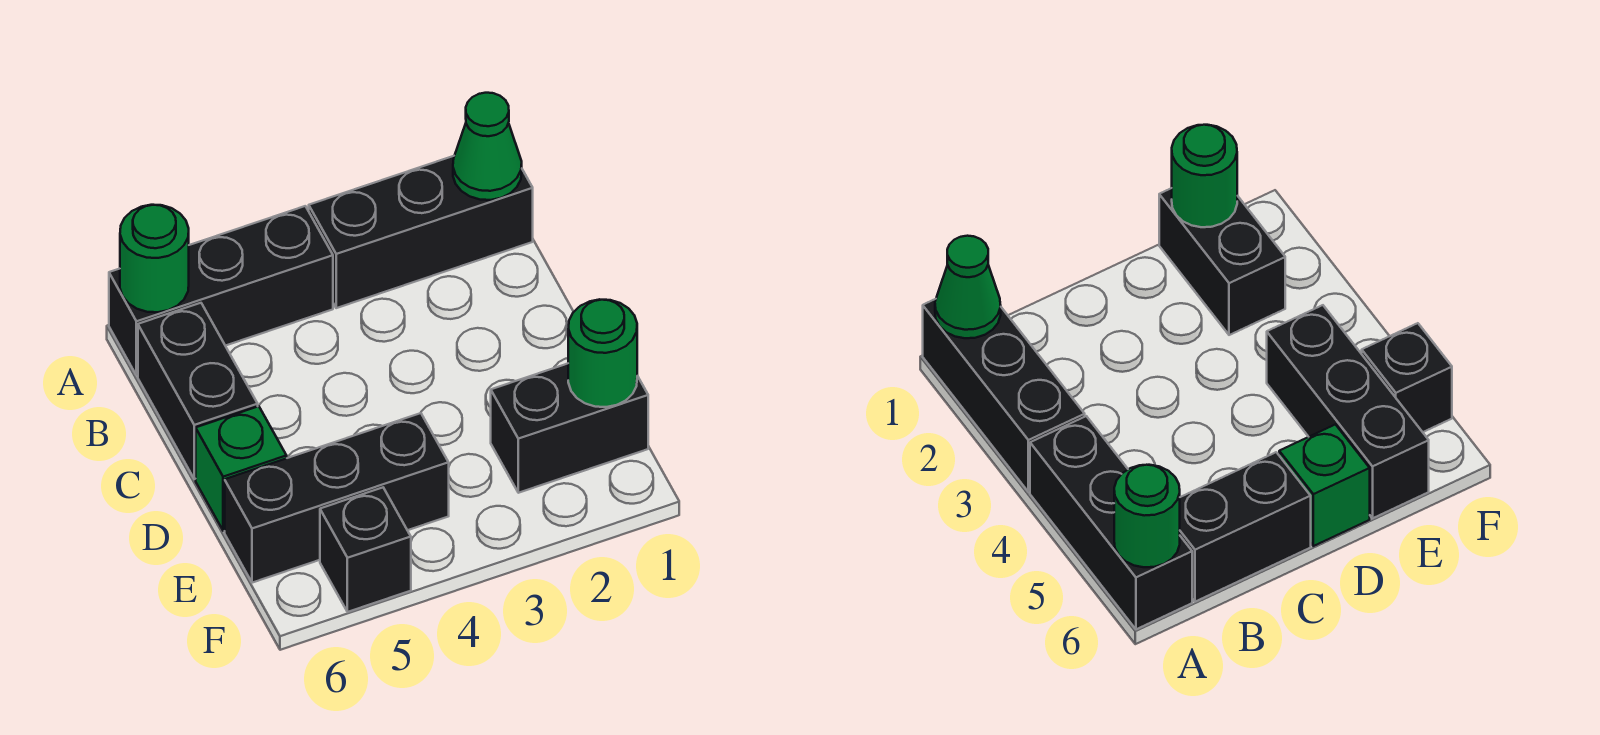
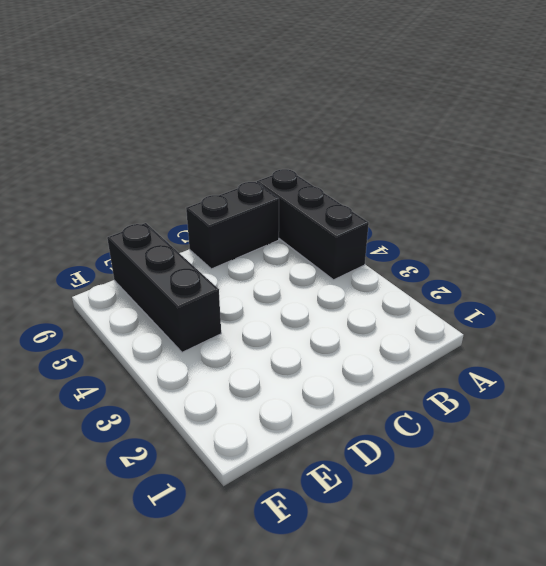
none -> black 1x3 brick [309,156,533,308]
none -> green 1x1 brick [196,406,287,531]

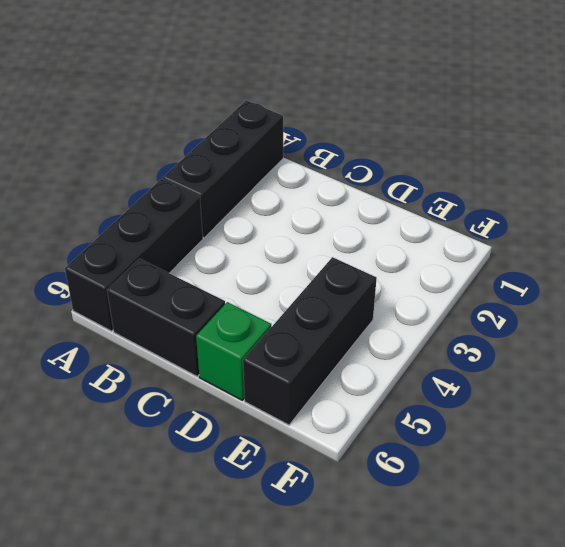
none -> black 1x2 brick [491,364,648,493]
none -> black 1x1 brick [320,488,411,612]

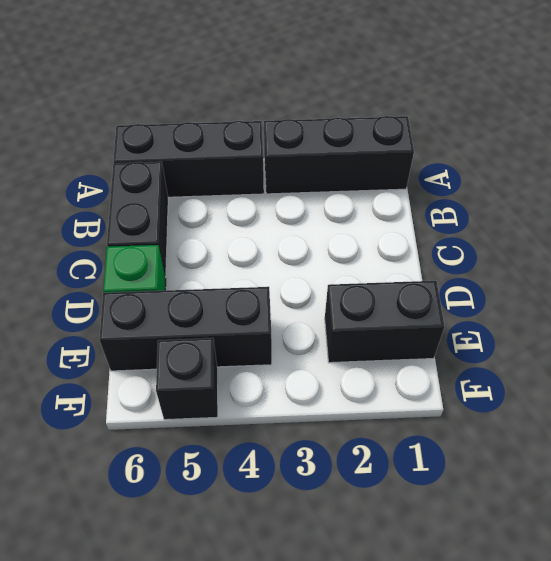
none -> green 1x1 cone [453,93,522,200]
none -> green 1x1 round brick [120,205,189,312]

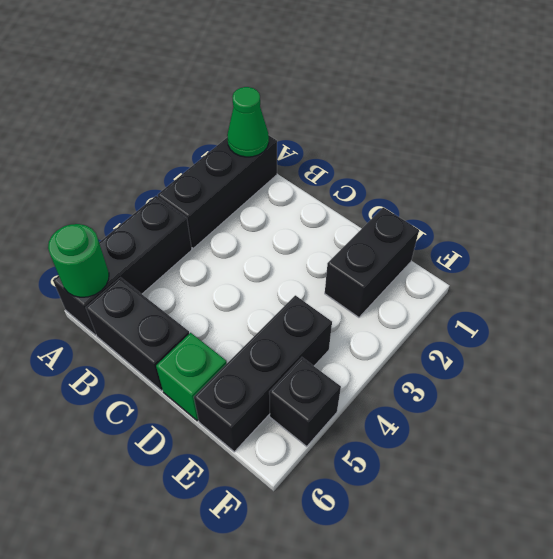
none -> green 1x1 round brick [568,299,637,407]

